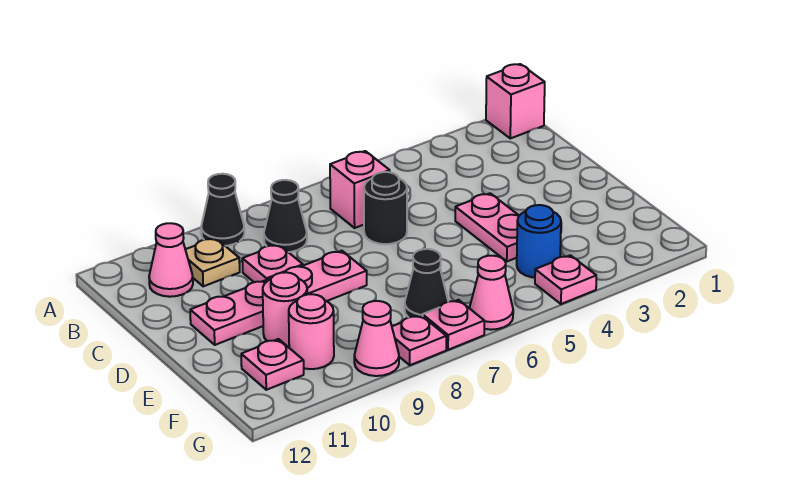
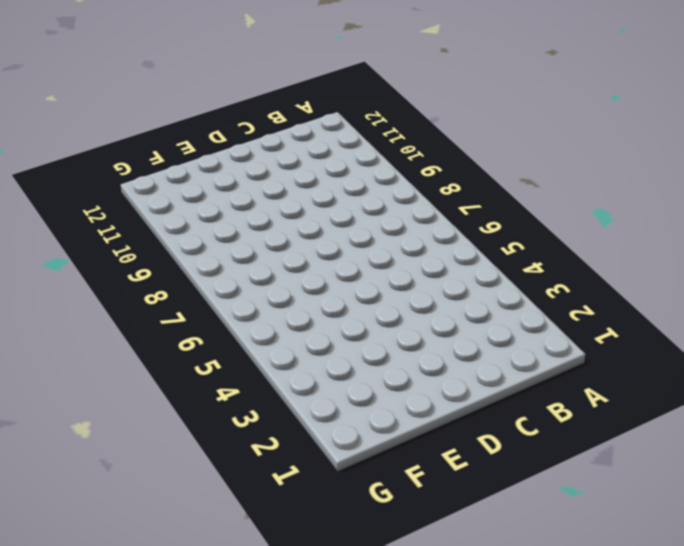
none -> pink 1x1 brick [486,64,545,138]
none -> black 1x1 cone [201,174,244,246]
none -> pink 1x1 brick [330,151,390,228]

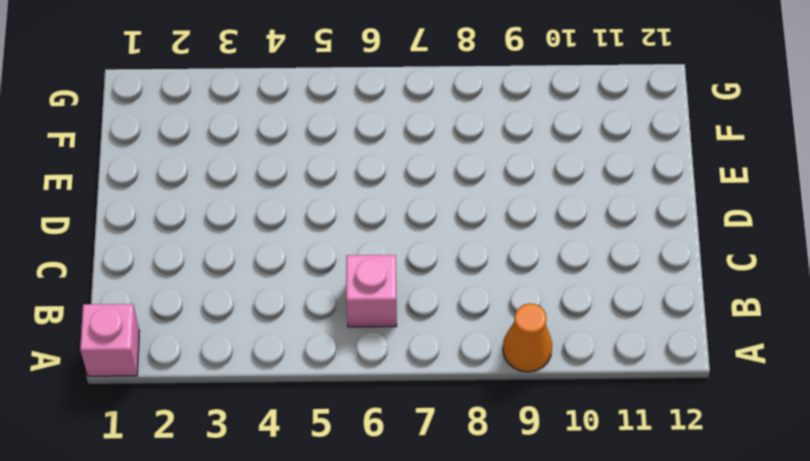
orange 1x1 cone [503,303,552,372] -> black 1x1 cone [201,174,244,246]
none -> black 1x1 cone [264,180,307,252]
none -> tan 1x1 plate [185,238,240,286]
none -> pink 1x1 cone [149,223,193,297]

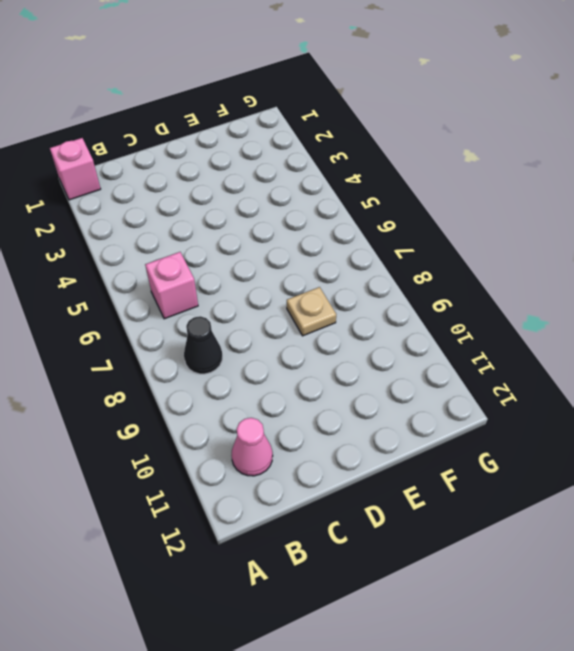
tan 1x1 plate [287,287,336,336] -> tan 1x1 plate moved to [185,238,240,286]
none -> black 1x1 cone [201,174,244,246]
none -> black 1x1 round brick [364,172,407,244]
none -> pink 1x1 plate [242,244,303,282]

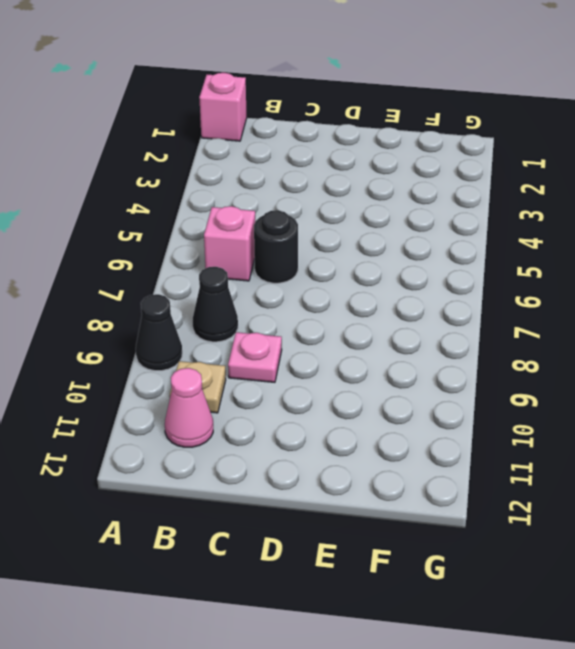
none -> pink 1x2 plate [455,193,519,261]
none -> pink 1x4 plate [190,251,367,345]
none -> pink 1x1 round brick [263,272,307,347]

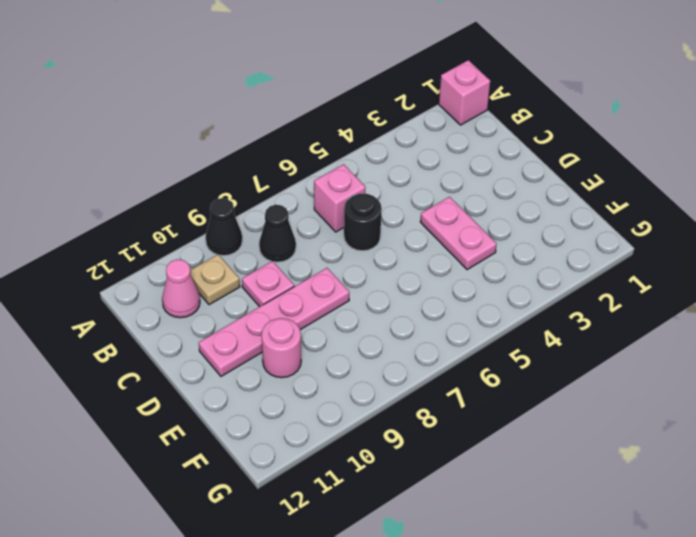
none -> blue 1x1 round brick [517,205,561,278]
none -> black 1x1 cone [405,249,448,317]
none -> pink 1x1 round brick [289,294,334,369]

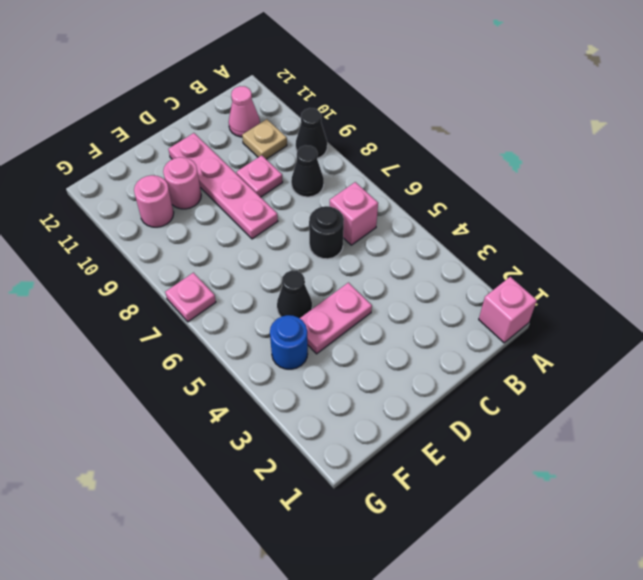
black 1x1 cone [277,270,312,318] -> black 1x1 cone moved to [405,249,448,317]
none -> pink 1x1 plate [241,339,304,390]
none -> pink 1x1 plate [535,255,596,304]
none -> pink 1x1 cone [470,256,513,330]

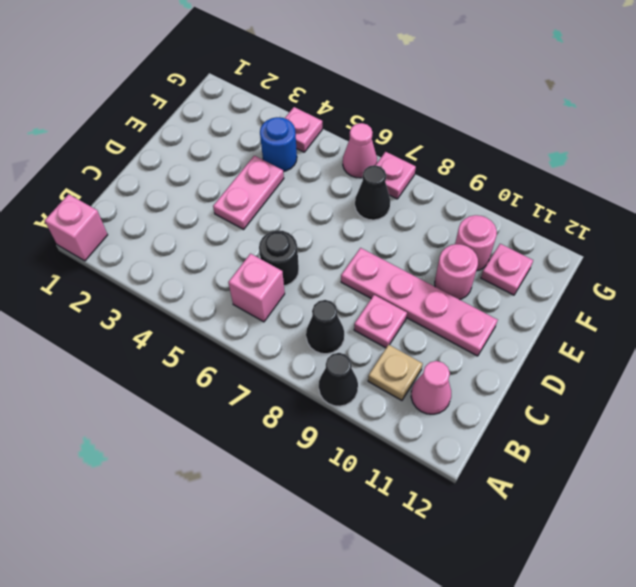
none -> pink 1x1 plate [392,315,446,365]
none -> pink 1x1 cone [354,301,399,376]

